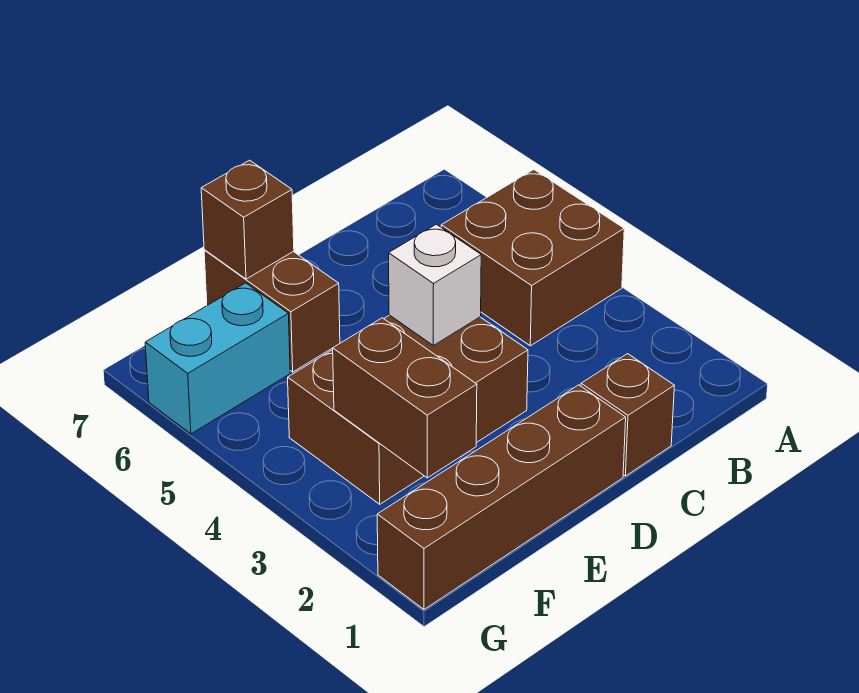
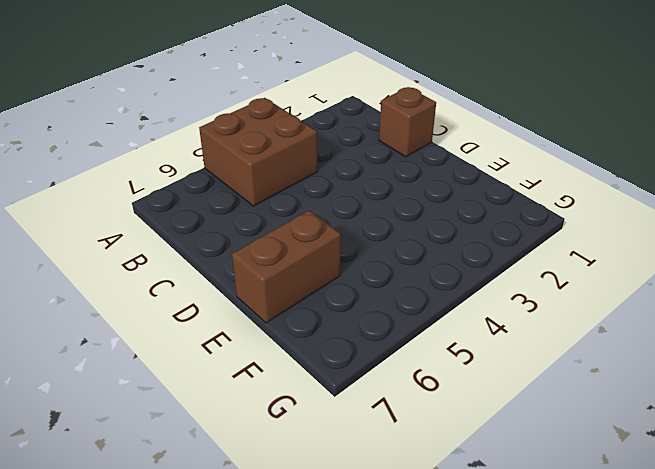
none -> brown 1x4 brick [377,385,626,610]
none -> brown 2x3 brick [288,315,528,504]

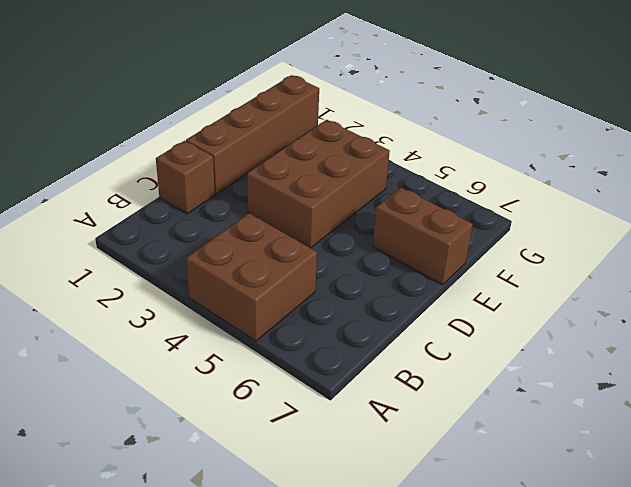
none -> cyan 1x2 brick [145,283,290,434]
none -> white 1x1 brick [389,224,481,346]

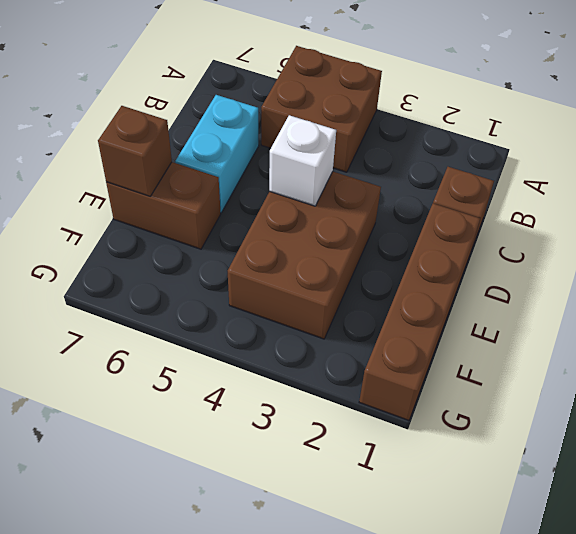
cyan 1x2 brick [175,95,259,213] -> cyan 1x2 brick moved to [145,283,290,434]
none -> brown 1x2 brick [333,318,477,478]

